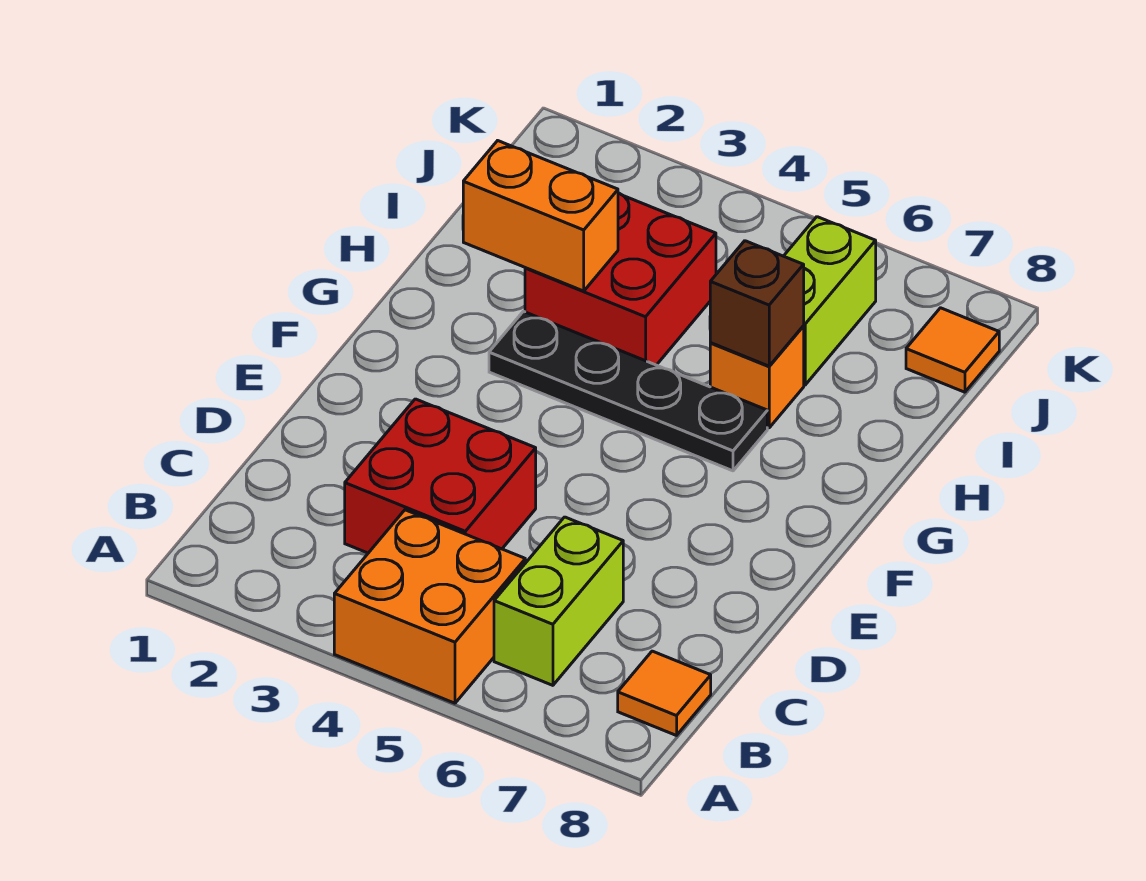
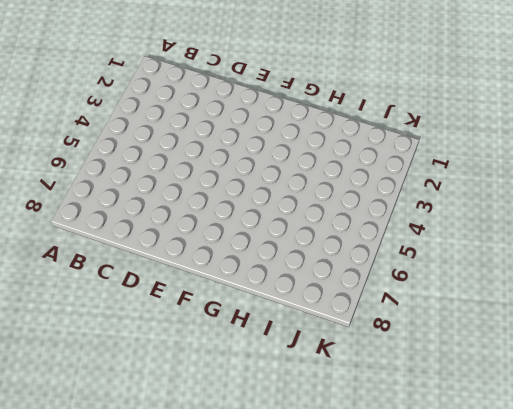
none -> orange 2x2 brick [334,510,525,703]
none -> lime 1x2 brick [494,517,623,685]

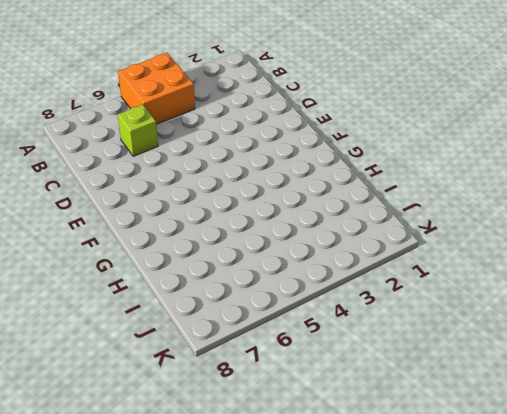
lime 1x1 brick [118,105,158,156] -> lime 1x2 brick [494,517,623,685]
none -> orange 1x1 tile [618,651,711,736]
none -> red 2x2 brick [345,399,536,553]

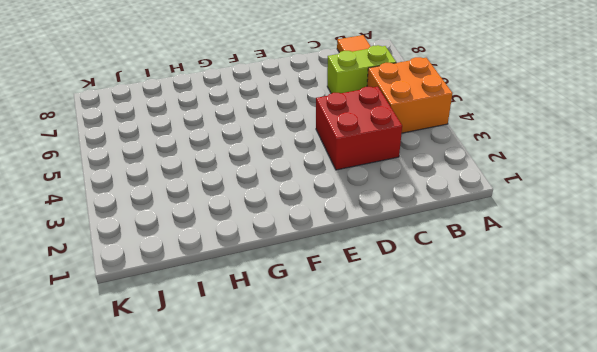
none -> black 1x4 plate [489,311,767,471]
none -> red 2x2 brick [525,193,716,365]

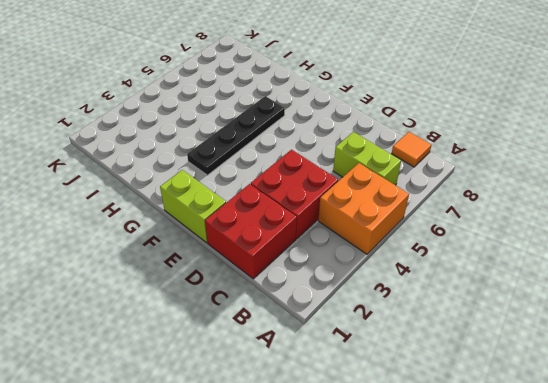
red 2x2 brick [205,184,297,279] -> red 2x2 brick moved to [525,193,716,365]
lime 1x2 brick [160,170,226,243] -> lime 1x2 brick moved to [784,217,876,385]
none -> orange 1x1 brick [710,326,804,428]
none -> orange 1x1 tile [906,308,999,392]

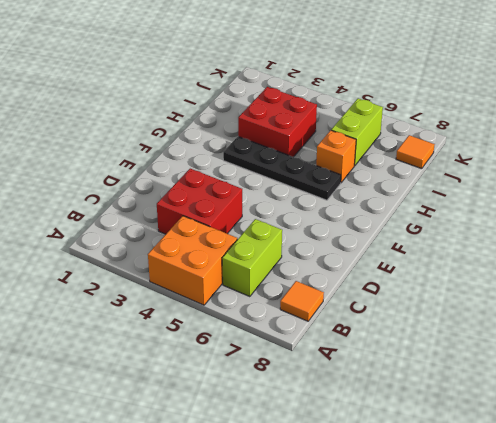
none -> orange 1x2 brick [463,141,618,291]
none -> brown 1x1 brick [710,241,804,366]

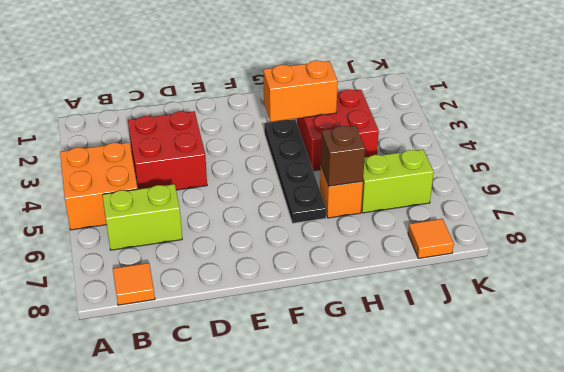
orange 1x2 brick [263,60,338,122] -> orange 1x2 brick turned to [463,141,618,291]

